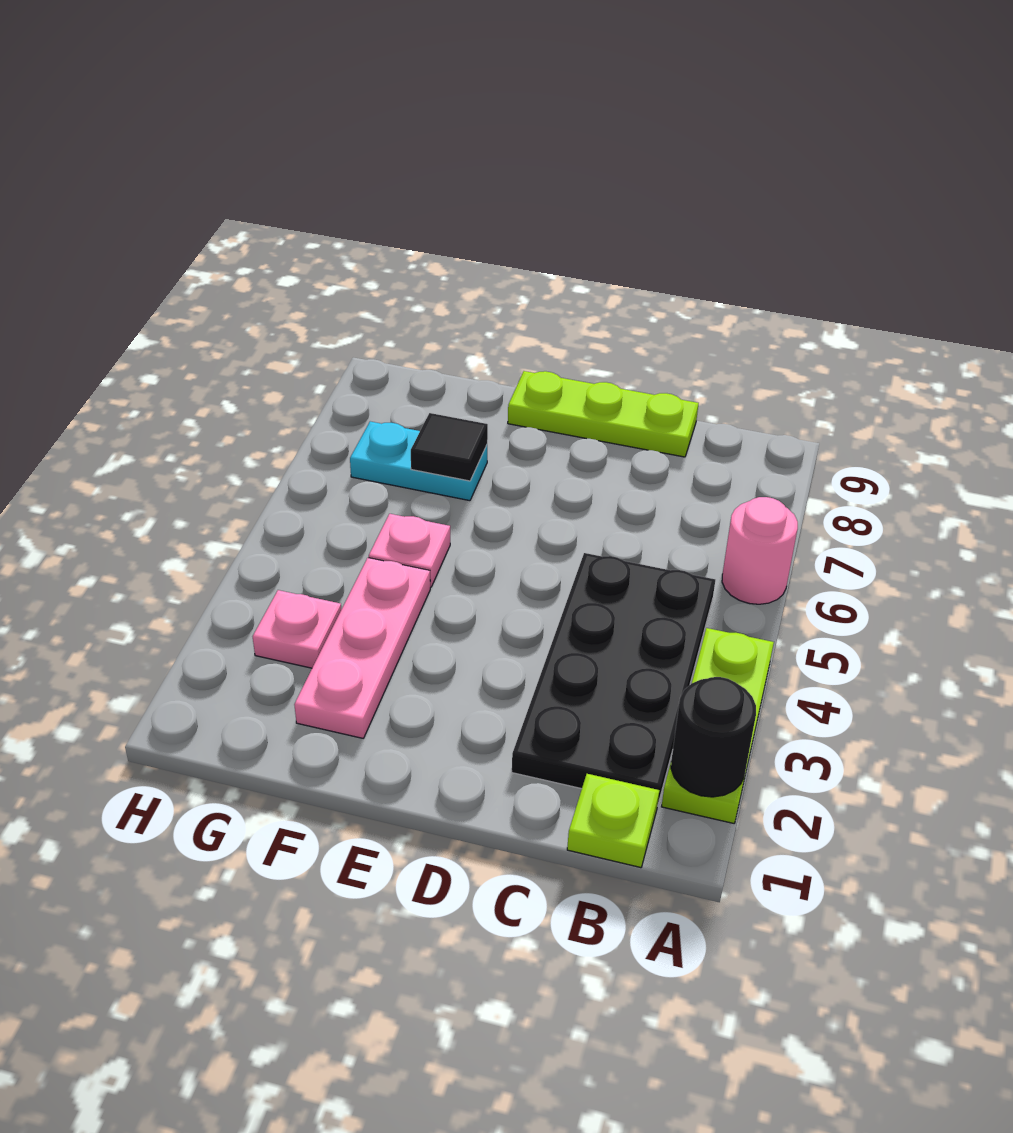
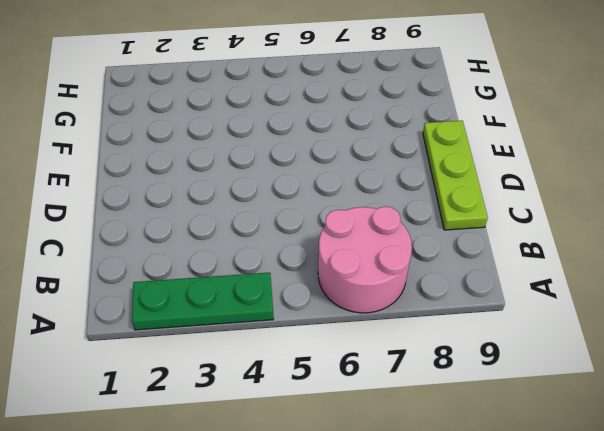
green 1x3 plate [132,272,274,330] -> lime 1x3 plate [662,628,774,823]
pink 2x2 round brick [318,206,412,313] -> pink 1x1 round brick [722,497,798,604]
none -> lime 1x1 plate [567,774,659,868]
none -> black 2x4 plate [512,553,715,804]

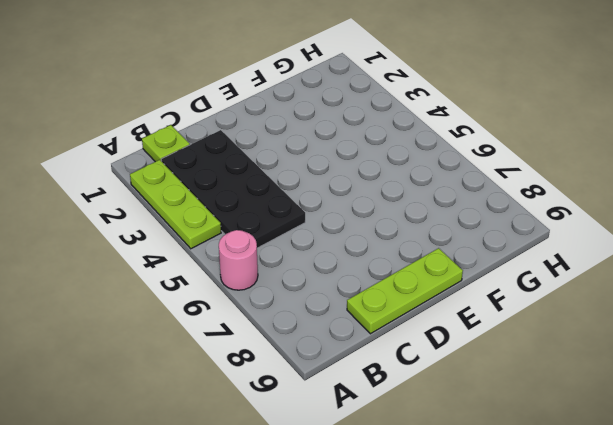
none -> pink 1x3 plate [294,558,430,738]
none -> pink 1x1 plate [369,514,450,587]

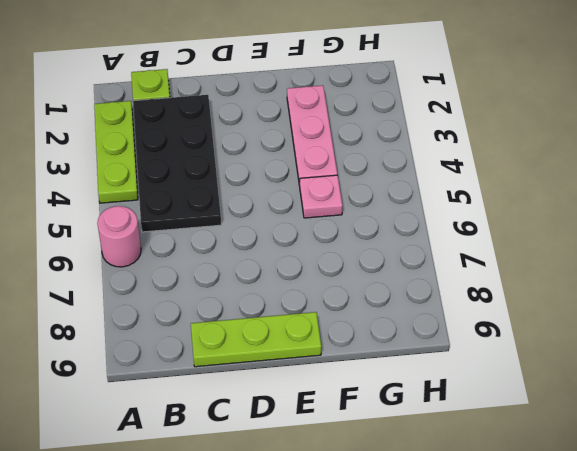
none -> cyan 1x2 plate [350,421,487,501]
none -> pink 1x1 plate [253,590,341,668]

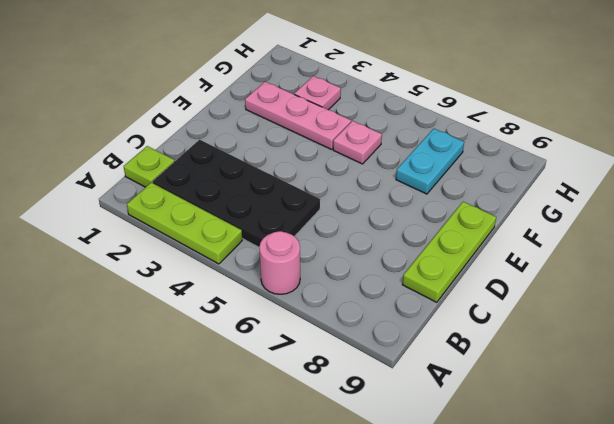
none -> black 1x1 round brick [671,677,756,797]
none -> black 1x1 tile [411,413,488,481]

